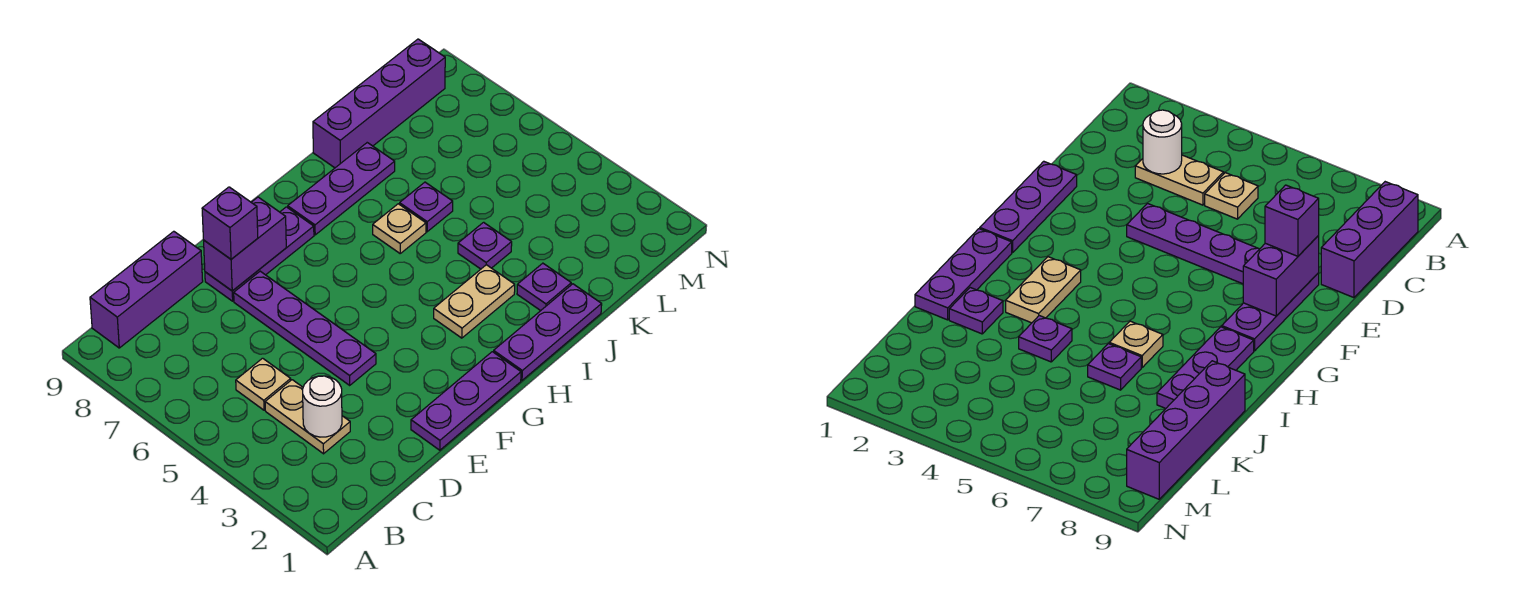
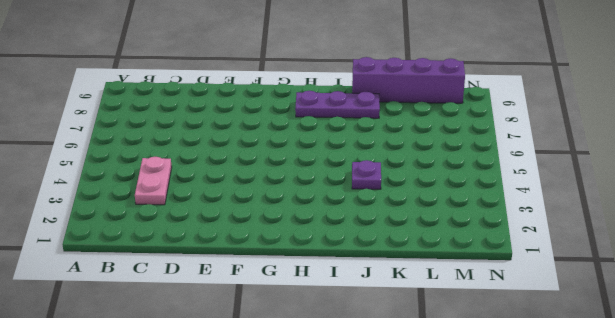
pink 1x2 plate [135,157,172,205] -> tan 1x2 plate [265,380,350,454]
none -> purple 1x3 brick [90,231,203,348]
none -> tan 1x1 plate [236,358,291,410]
none -> purple 1x3 plate [411,352,521,450]

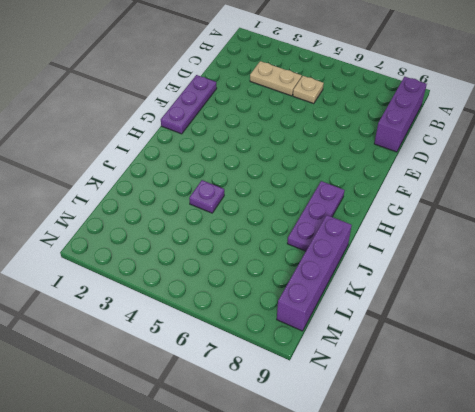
none -> purple 1x4 plate [234,271,376,385]
none -> purple 1x3 plate [205,207,314,301]
none -> purple 1x3 plate [494,284,602,380]

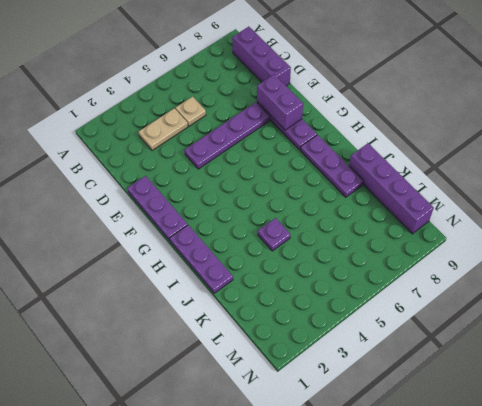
none -> tan 1x2 plate [434,265,515,338]
none -> tan 1x1 plate [373,204,426,253]
none -> purple 1x1 plate [517,263,571,311]

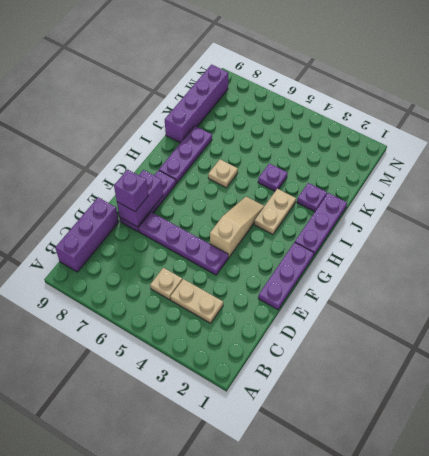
tan 1x3 slope [210,197,264,258] -> none
none -> purple 1x1 plate [400,182,453,232]
none -> white 1x1 round brick [303,376,342,437]

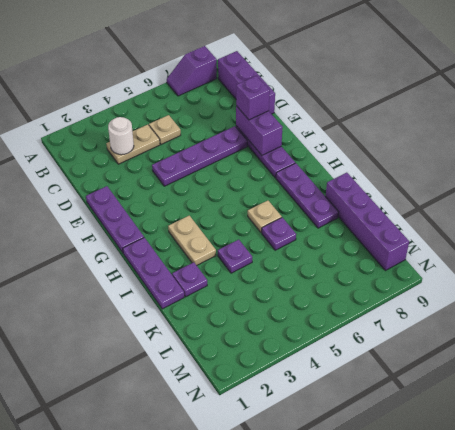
purple 1x2 slope [167,46,217,96] -> none

